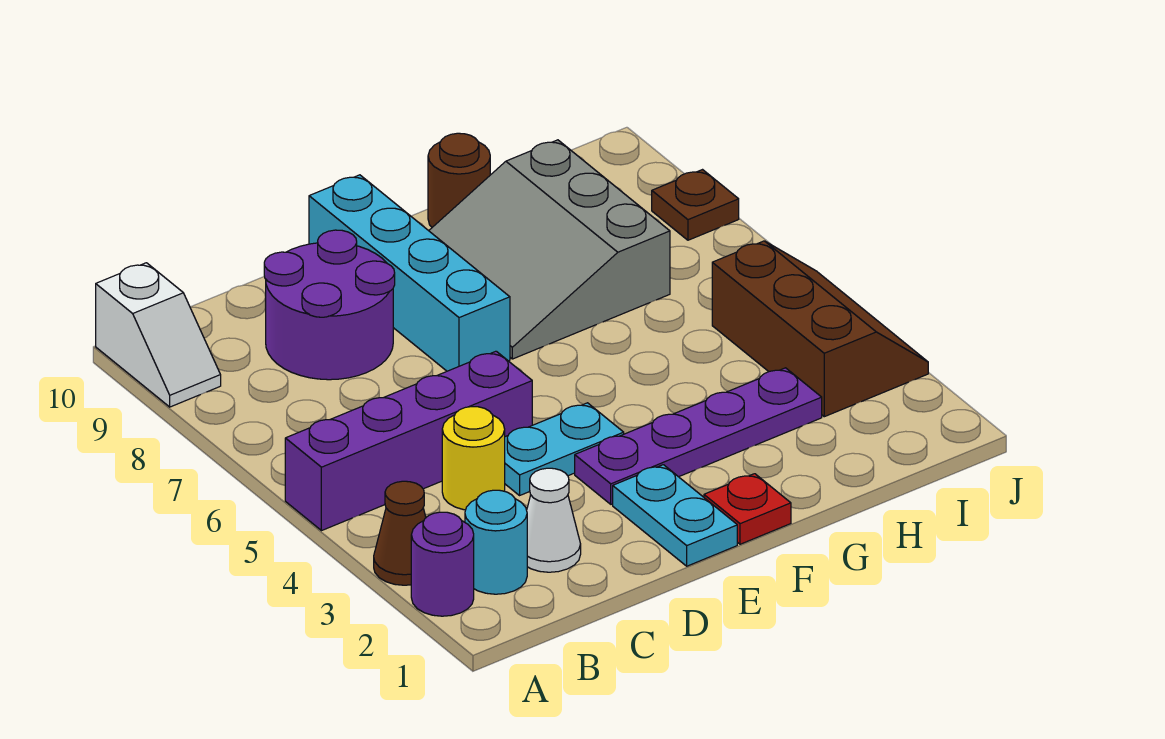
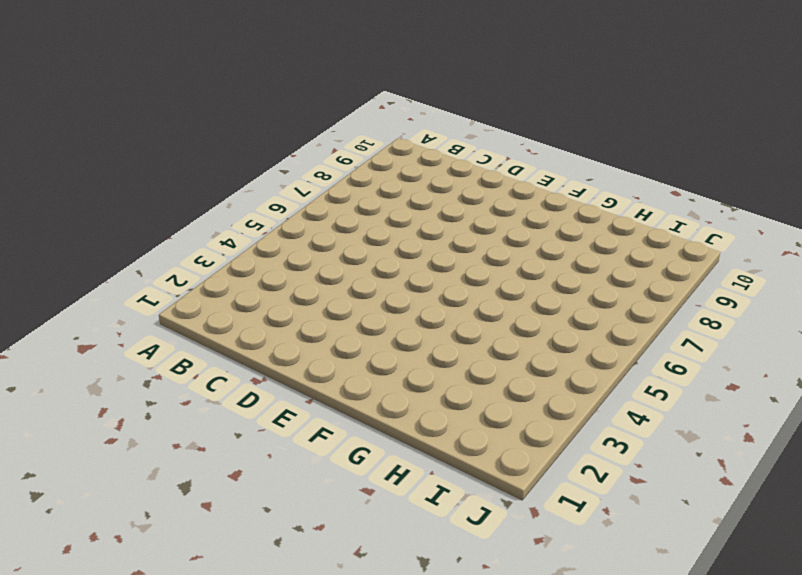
none -> purple 1x1 round brick [411,512,474,616]
none -> brown 1x1 cone [374,481,426,585]
none -> purple 1x4 brick [285,351,532,531]

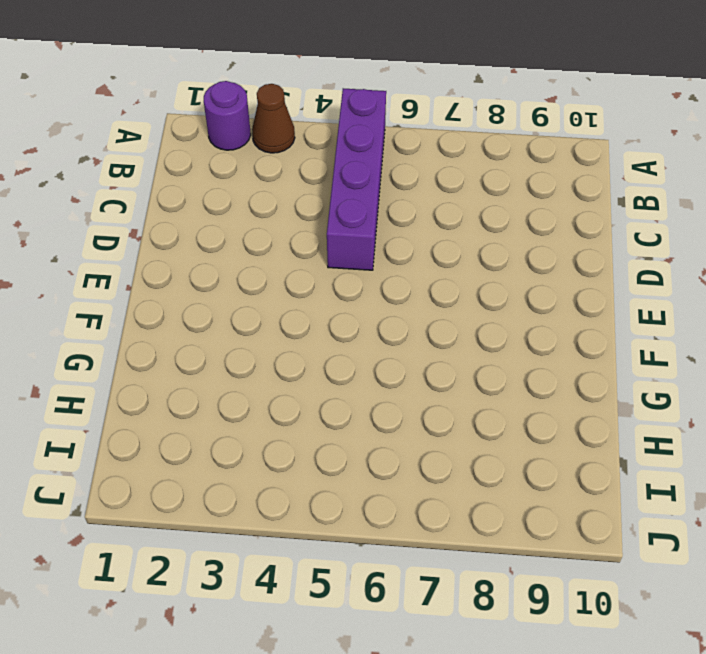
none -> white 1x2 slope [96,263,221,407]
none -> cyan 1x1 round brick [465,490,527,594]
none -> white 1x1 cone [527,468,581,572]

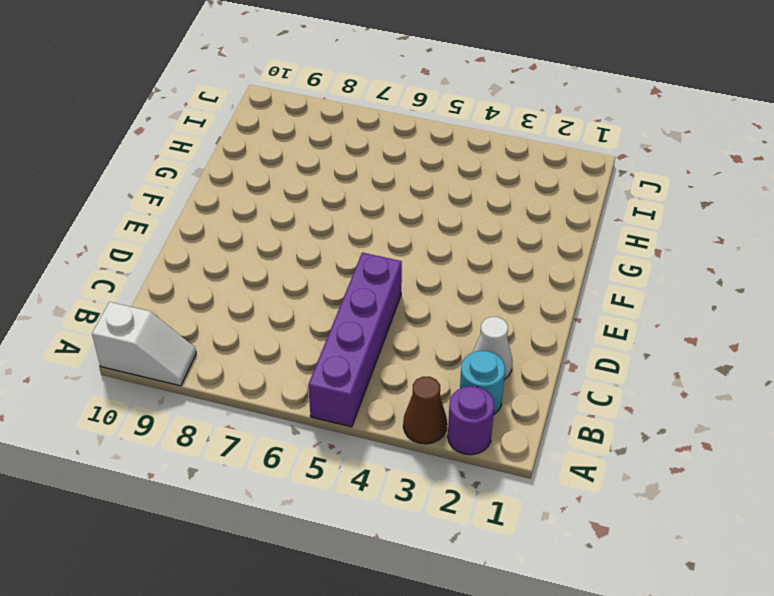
none -> yellow 1x1 round brick [442,407,505,510]
none -> purple 2x2 round brick [264,230,395,380]
none -> cyan 1x2 plate [505,403,624,495]

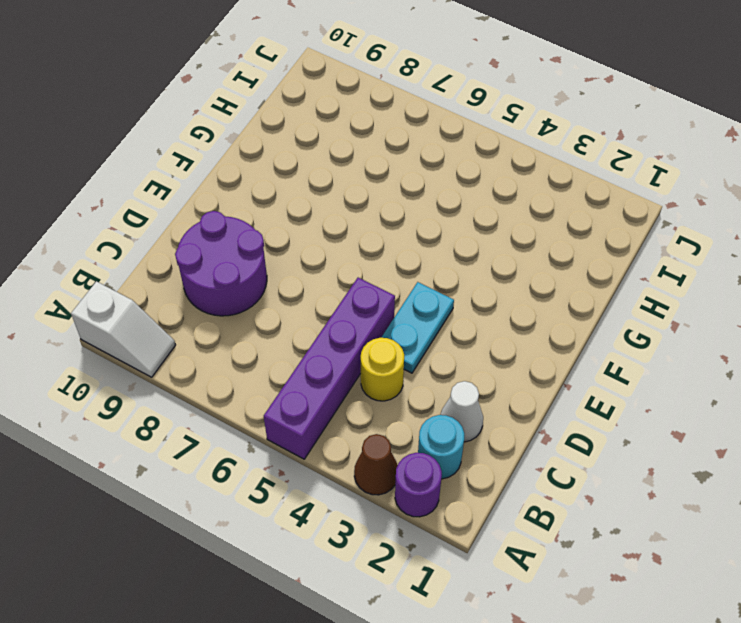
none -> cyan 1x2 plate [613,465,737,566]
none -> purple 1x4 plate [575,368,822,504]
none -> cyan 1x4 brick [309,175,510,371]

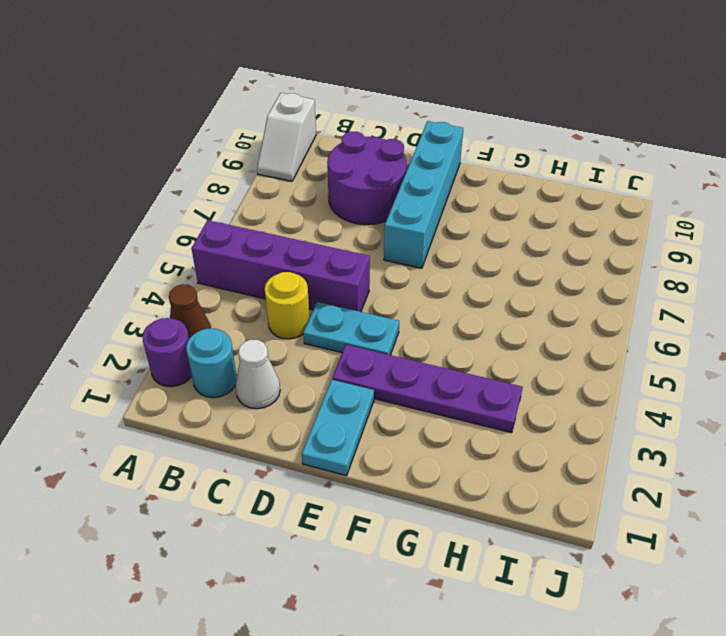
none -> red 1x1 plate [704,474,791,544]
none -> grey 3x3 slope [429,140,670,359]
none -> brown 1x1 round brick [428,133,490,227]

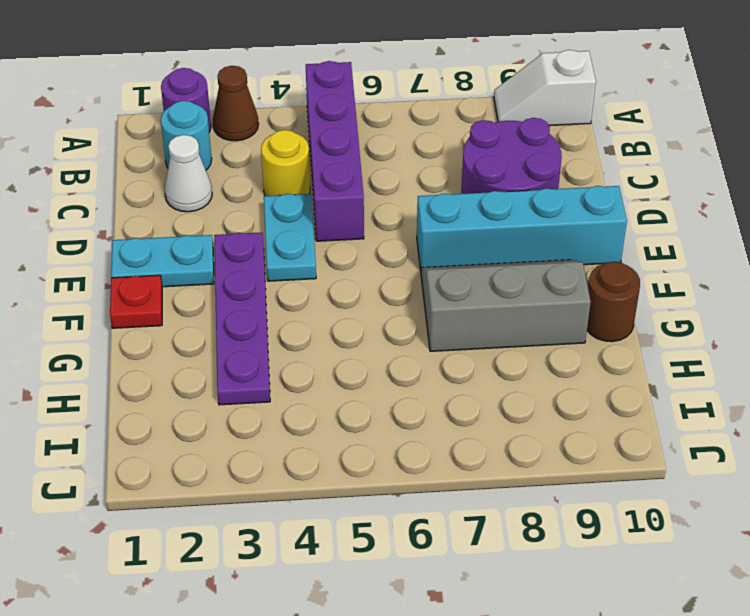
grey 2x3 slope [421,260,591,351] -> grey 3x3 slope [429,140,670,359]
none -> brown 2x3 slope [712,241,928,417]
none -> brown 1x1 plate [652,170,739,240]

